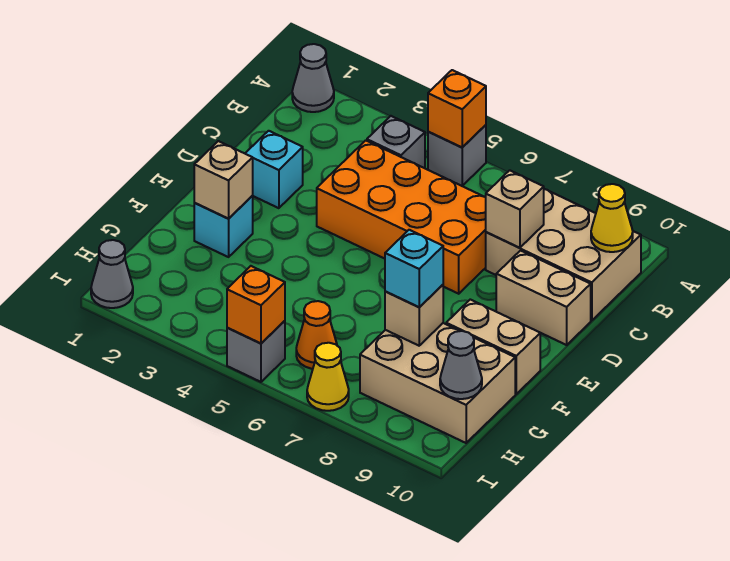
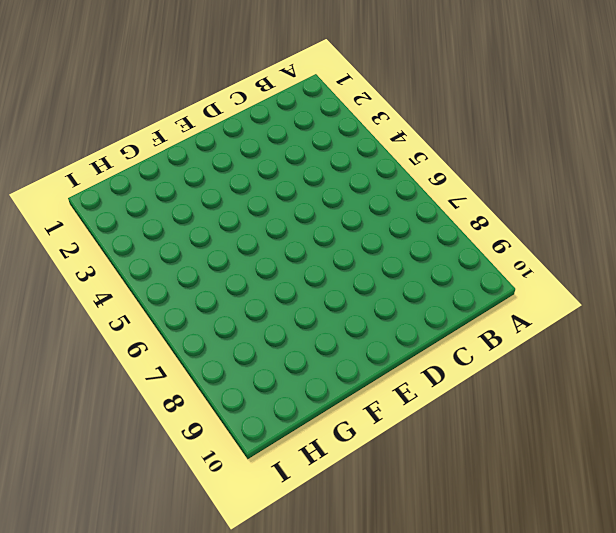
none -> grey 1x1 cone [292,44,334,112]
none -> grey 1x1 brick [428,125,486,186]
none -> grey 1x1 brick [367,116,425,168]

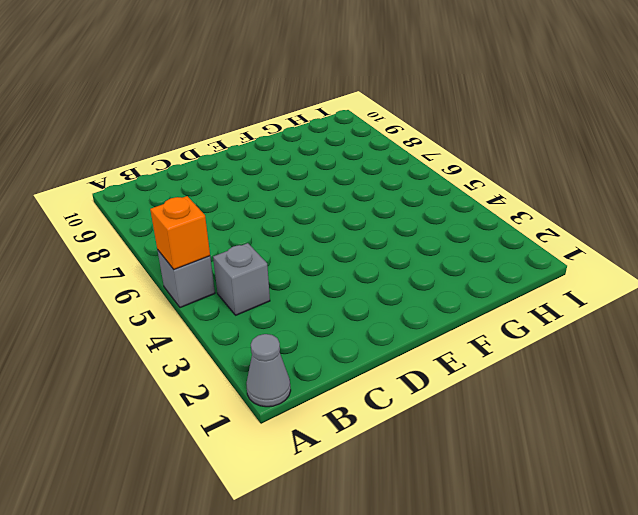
none -> tan 2x3 brick [486,189,641,321]
none -> orange 2x4 brick [317,140,486,294]
none -> cyan 1x1 brick [245,131,303,208]

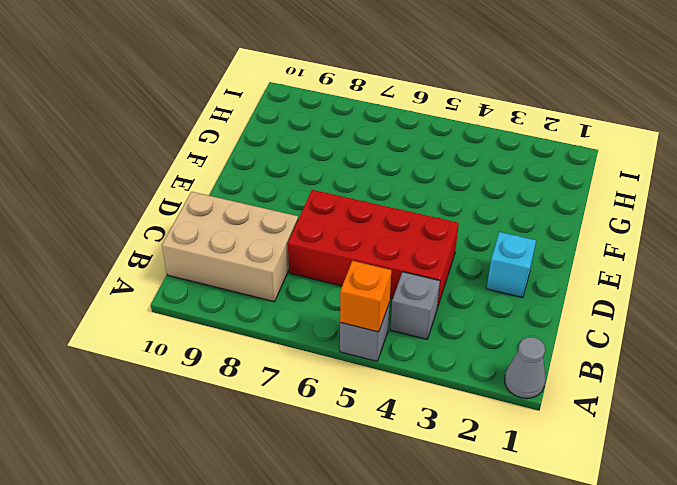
red 2x4 brick [288,190,459,308] -> orange 2x4 brick [317,140,486,294]
none -> tan 1x2 brick [496,251,591,345]
none -> cyan 1x1 brick [194,196,253,257]
none -> tan 1x2 brick [446,300,540,394]

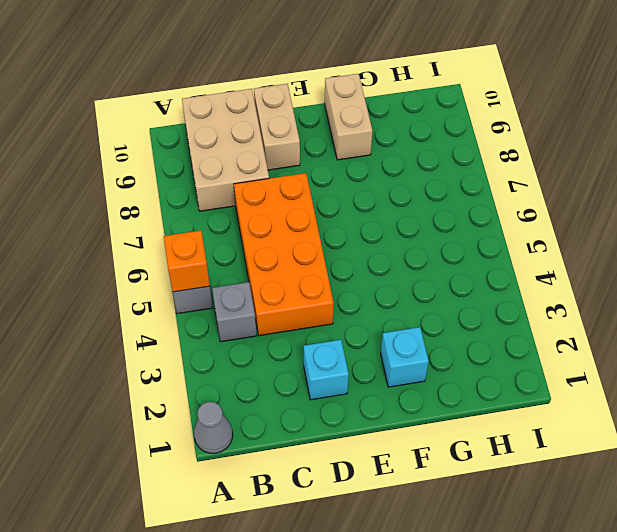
none -> tan 2x3 brick [360,323,515,443]
none -> orange 1x1 cone [296,301,337,369]
none -> grey 1x1 cone [91,240,133,308]

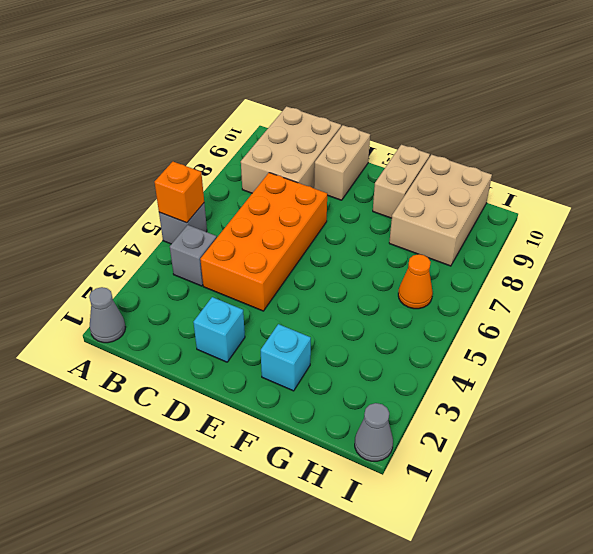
none -> grey 1x1 brick [227,321,285,382]
none -> yellow 1x1 cone [307,343,349,411]
none -> yellow 1x1 cone [591,184,633,252]

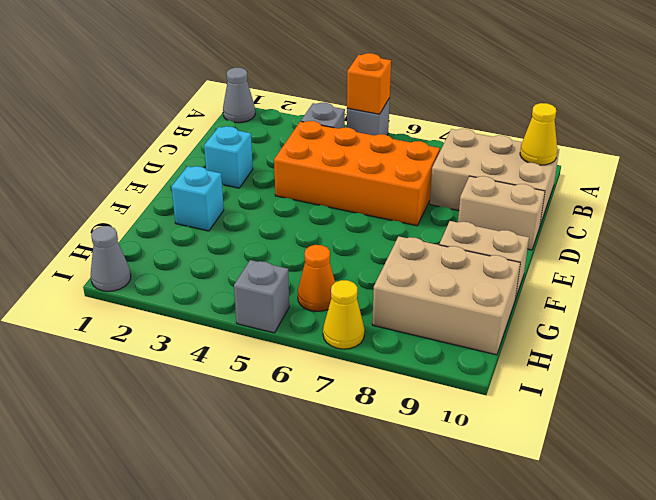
none -> tan 1x1 brick [486,170,544,248]
none -> tan 1x1 brick [194,141,253,219]
none -> tan 1x1 brick [385,285,443,346]

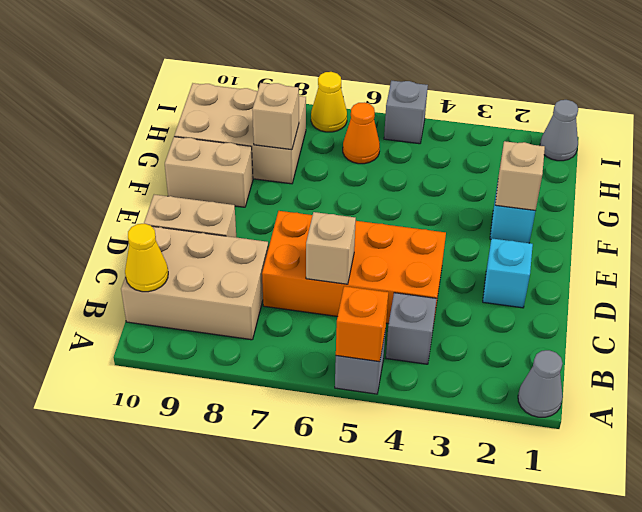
tan 1x1 brick [306,212,356,284] -> tan 1x1 brick moved to [486,170,544,248]
none -> grey 1x1 cone [440,331,482,399]
none -> orange 1x1 brick [227,266,285,343]
none -> cyan 1x1 brick [385,230,443,307]

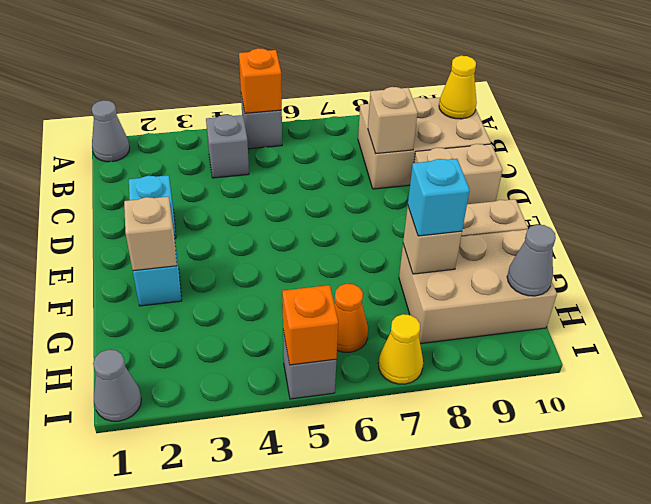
none -> orange 2x4 brick [317,140,486,294]

